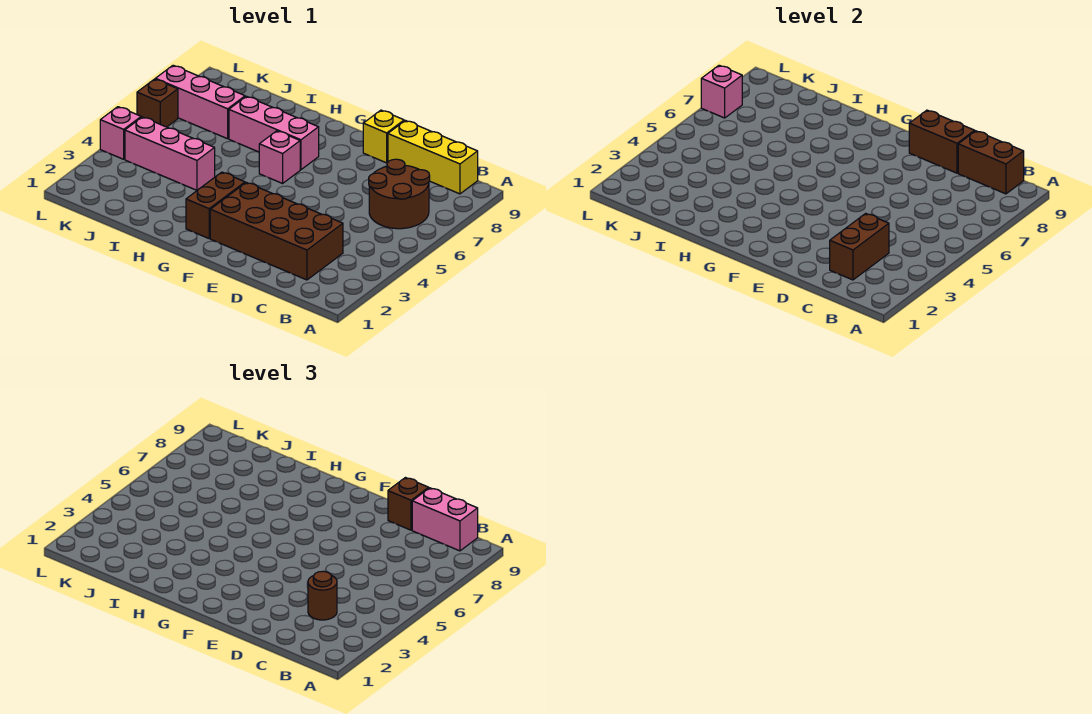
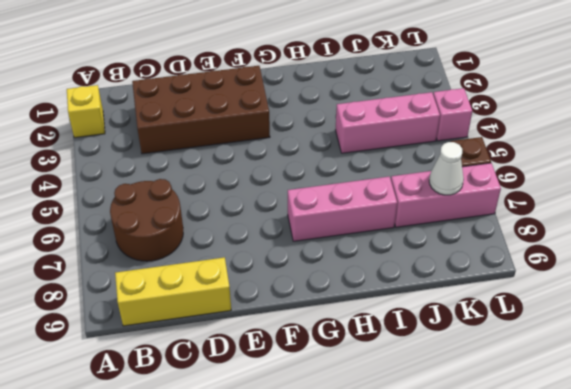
yellow 1x1 brick [67,85,105,138] -> yellow 1x1 brick moved to [363,110,404,163]
white 1x1 cone [429,142,464,195] -> none
none -> brown 1x2 brick [186,172,245,238]
none -> pink 1x1 brick [259,131,300,183]
none -> brown 1x2 brick [958,131,1024,194]

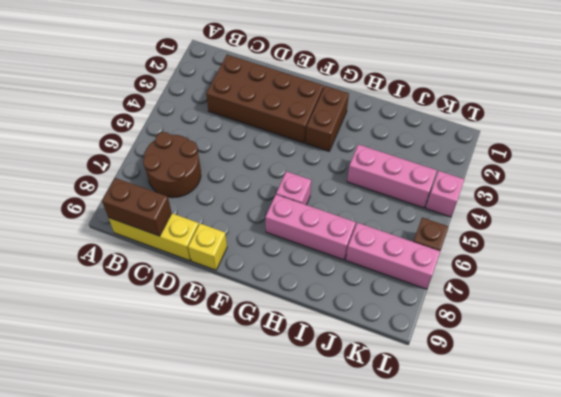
none -> brown 1x2 brick [830,213,889,280]
none -> brown 1x2 brick [909,110,975,173]
none -> pink 1x1 brick [701,65,742,118]

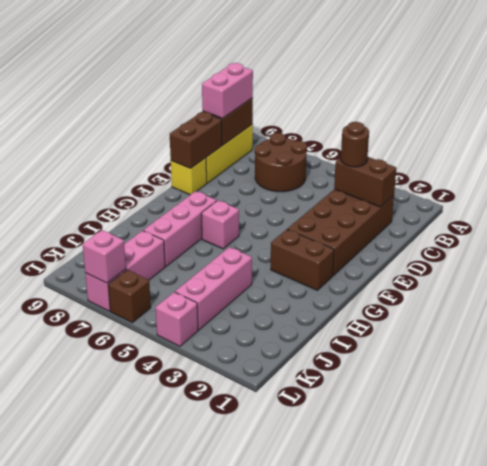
none -> brown 1x1 brick [388,478,429,530]

